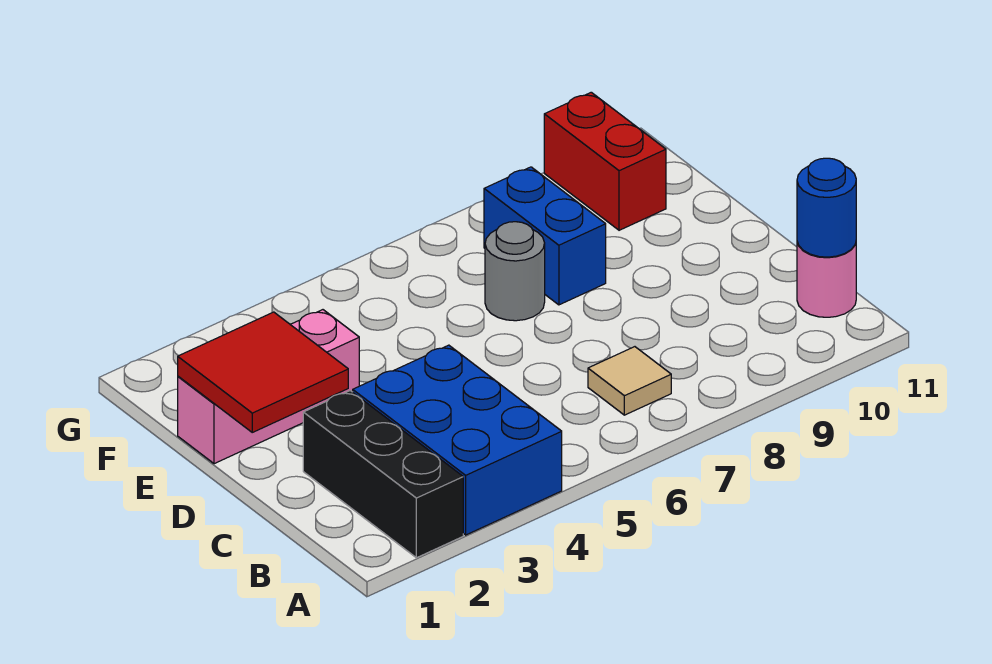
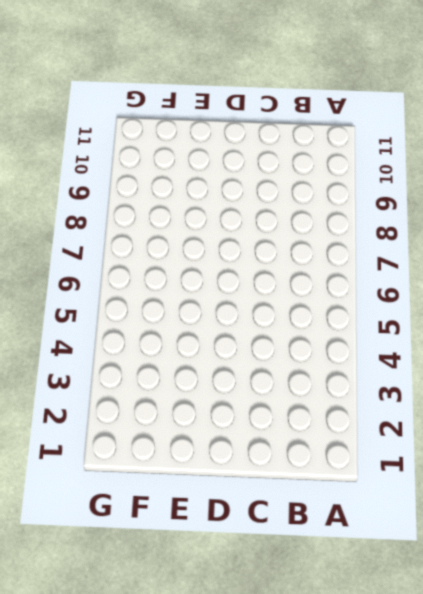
none -> black 1x3 brick [303,391,463,558]
none -> blue 2x3 brick [353,345,562,535]

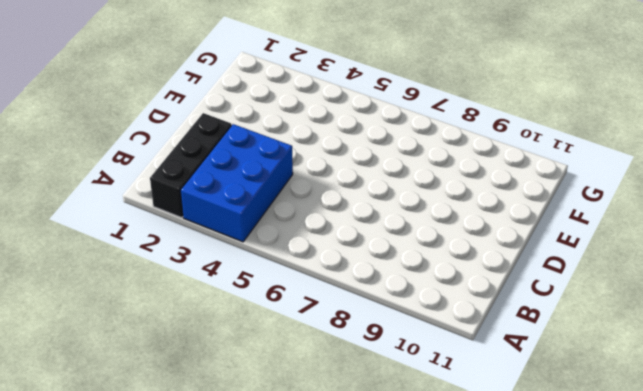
none -> tan 1x1 tile [588,347,671,415]
none -> pink 1x1 round brick [797,242,856,317]

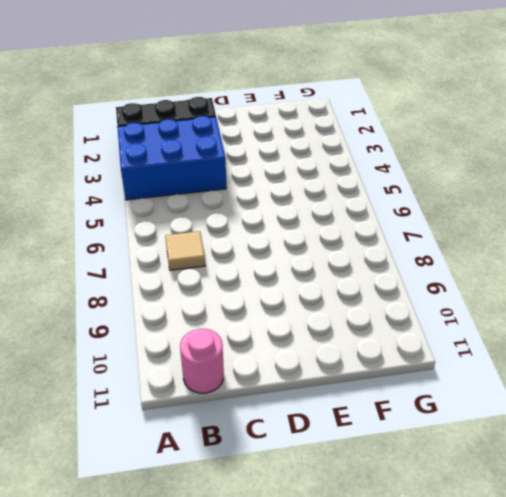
none -> pink 1x3 brick [178,310,359,464]
none -> grey 1x1 round brick [485,222,545,321]

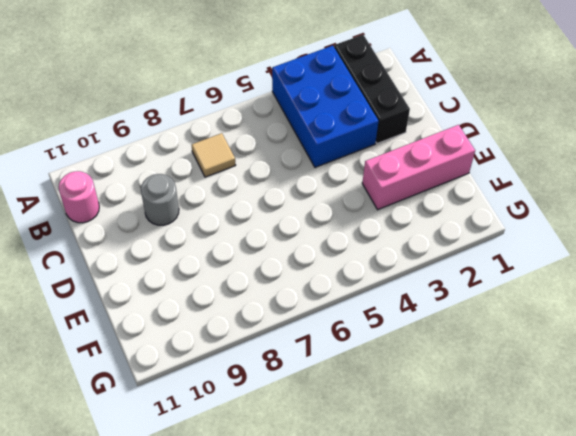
grey 1x1 round brick [141,174,179,225] -> grey 1x1 round brick moved to [485,222,545,321]
none -> blue 1x2 brick [484,167,606,305]
none -> red 1x2 brick [544,92,666,230]

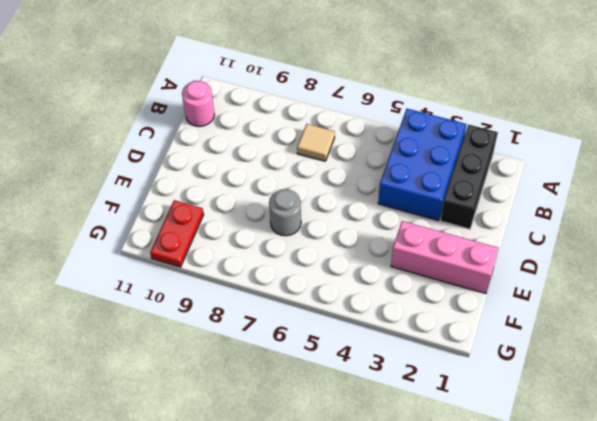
red 1x2 plate [150,200,204,267] -> red 1x2 brick [544,92,666,230]
none -> blue 1x2 brick [484,167,606,305]
none -> blue 1x1 round brick [797,158,856,257]

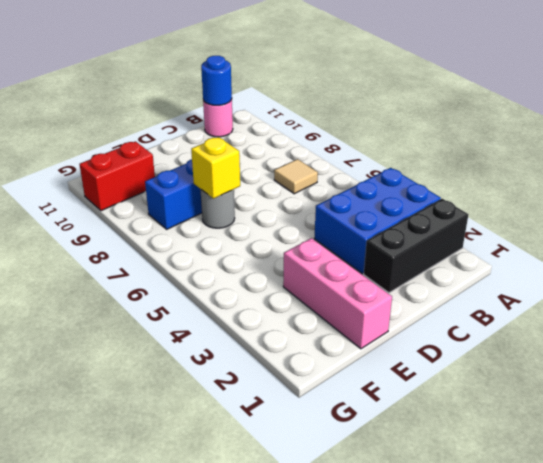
yellow 1x1 brick [191,137,240,199] -> none
none -> red 2x2 tile [178,312,348,432]

